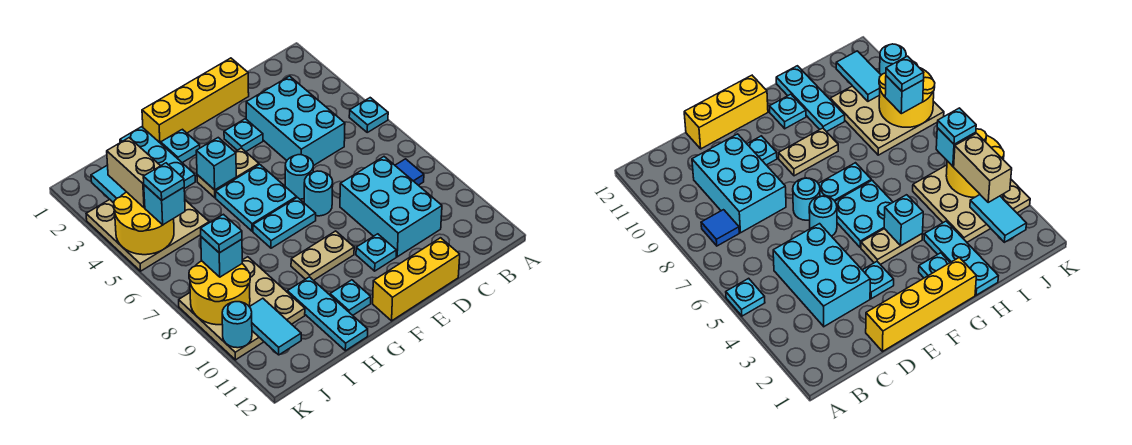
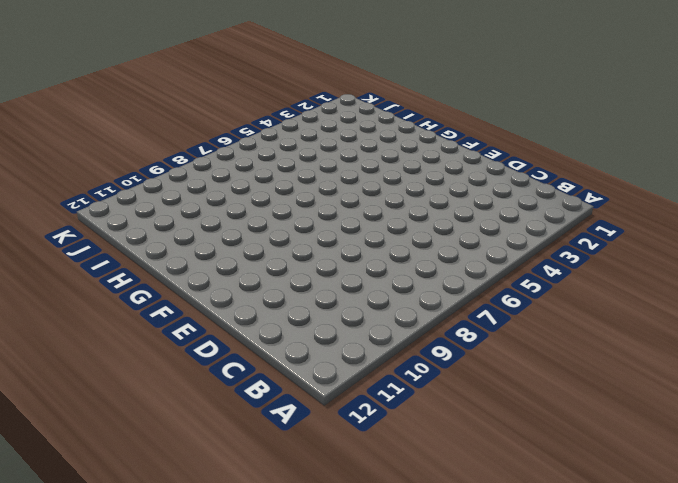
none -> cyan 1x1 plate [349,98,388,132]
none -> blue 1x1 tile [395,159,424,185]
none -> cyan 2x3 brick [246,76,345,166]
none -> cyan 2x3 brick [340,157,442,257]

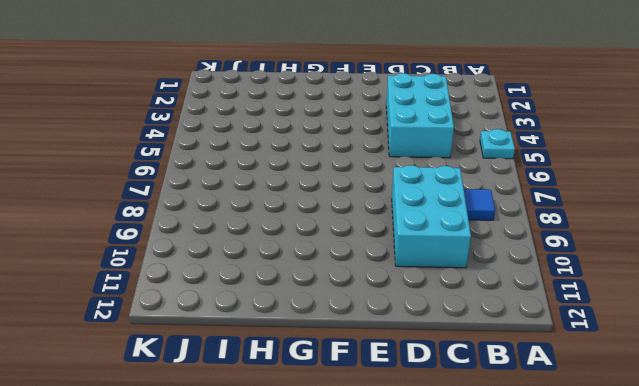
none -> yellow 1x4 brick [142,58,249,143]
none -> yellow 1x3 brick [373,238,460,321]
none -> cyan 1x1 plate [224,119,263,152]
none -> cyan 1x1 round brick [285,155,313,199]

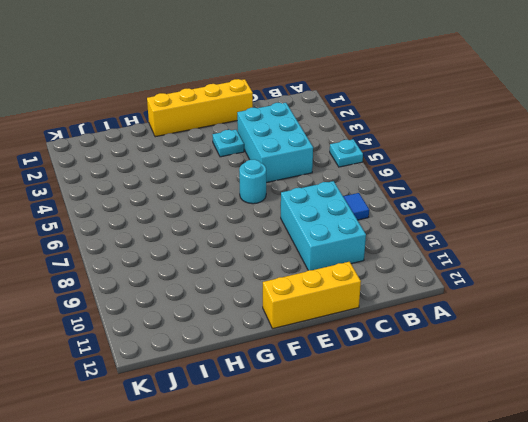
none -> cyan 1x1 round brick [304,171,333,216]
none -> cyan 1x1 plate [356,234,396,271]
none -> tan 1x2 plate [197,148,259,198]
none -> cyan 2x2 plate [216,164,297,231]

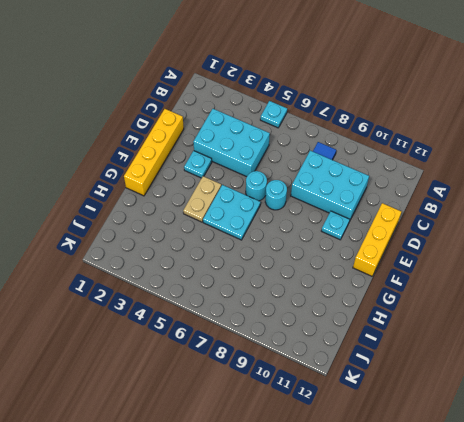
none -> cyan 1x2 plate [253,197,316,248]
none -> tan 1x2 plate [291,231,354,280]
none -> cyan 1x1 plate [161,129,200,163]
none -> cyan 1x1 plate [330,280,371,315]

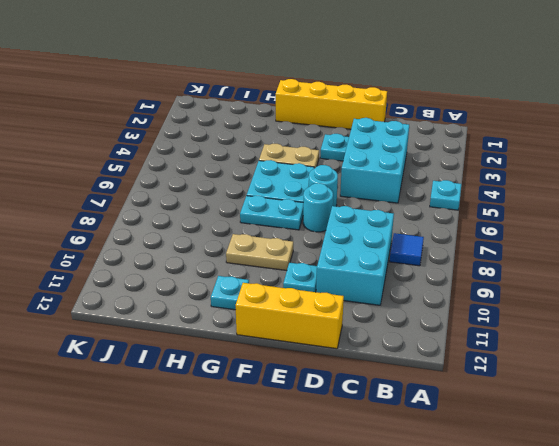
none -> cyan 1x1 plate [161,129,200,163]
none -> cyan 1x3 plate [120,127,195,189]
none -> cyan 1x3 plate [287,277,368,351]
none -> tan 3x3 plate [86,200,209,271]

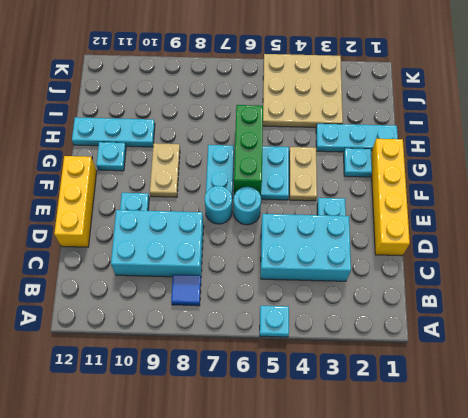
green 1x3 brick [234,105,263,195] -> none
none -> tan 3x3 plate [179,257,305,360]
none -> cyan 1x1 brick [196,138,236,190]
none -> cyan 1x2 tile [91,165,126,203]
none -> yellow 2x2 round brick [114,192,174,255]

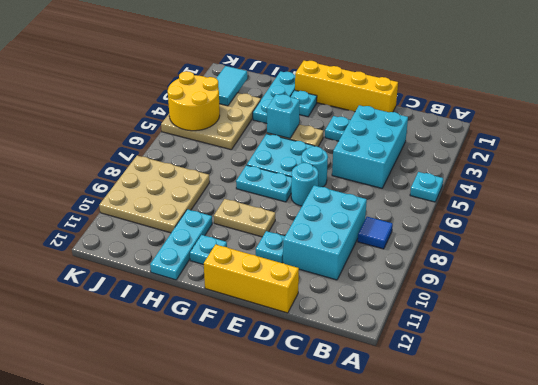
none -> yellow 2x2 round brick [189,261,250,325]
none -> cyan 1x2 tile [250,298,301,355]
none -> cyan 1x1 round brick [222,302,252,348]
none -> tan 1x2 brick [107,138,160,208]

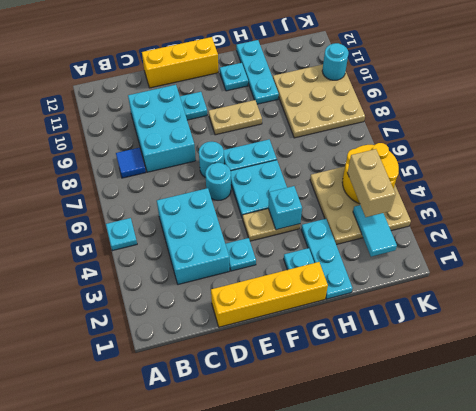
none -> yellow 2x2 round brick [189,261,250,325]
none -> cyan 1x2 tile [250,298,301,355]
none -> cyan 1x1 brick [144,185,185,225]
none -> cyan 1x1 brick [201,237,242,277]

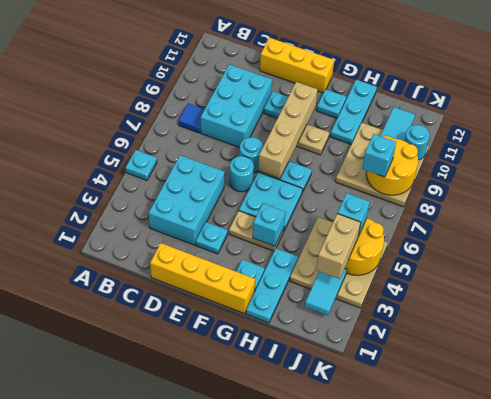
tan 1x4 brick [258,82,317,179] -> none
none -> cyan 1x1 plate [143,163,184,200]
none -> cyan 1x1 plate [201,214,242,253]

